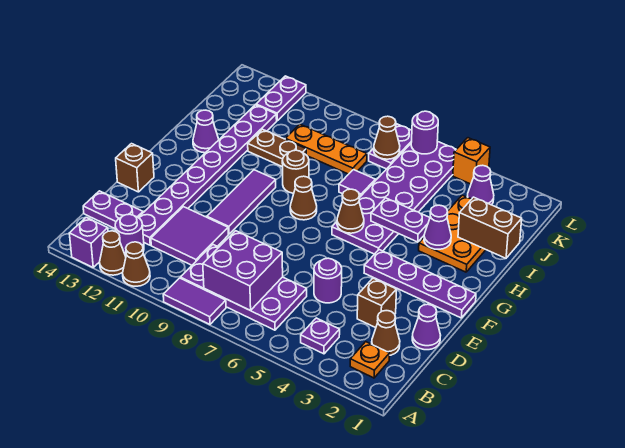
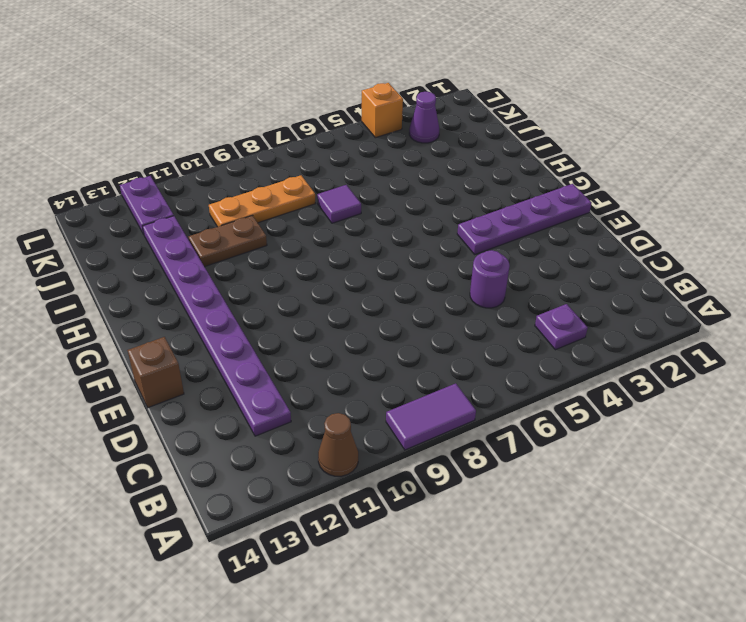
none -> brown 1x1 cone [100,231,126,275]
none -> purple 1x1 brick [69,217,108,267]
none -> orange 1x1 plate [350,342,390,378]
none -> purple 2x4 plate [180,245,307,330]

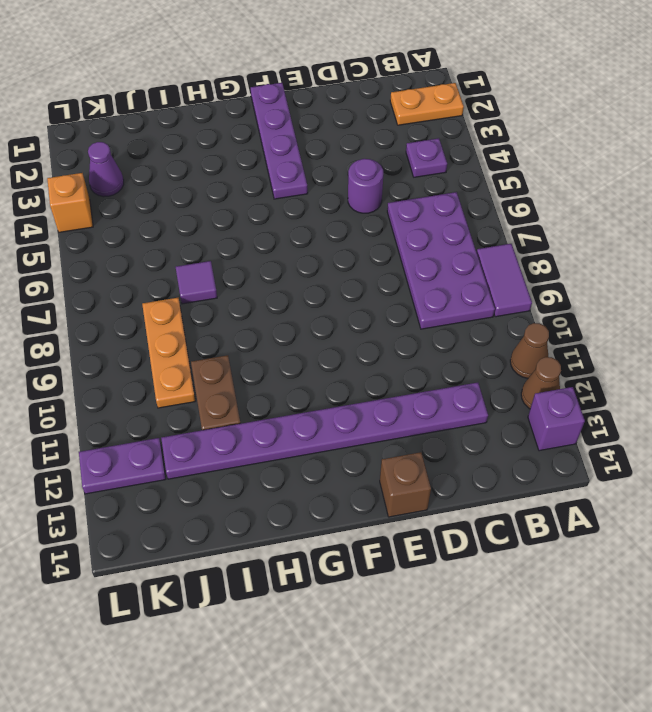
orange 1x2 plate [390,83,464,125] -> orange 1x1 plate [350,342,390,378]
none -> purple 1x1 round brick [115,214,144,256]
none -> brown 1x1 cone [372,311,400,355]
none -> purple 2x2 tile [151,207,228,265]
none -> purple 1x2 plate [83,191,143,228]

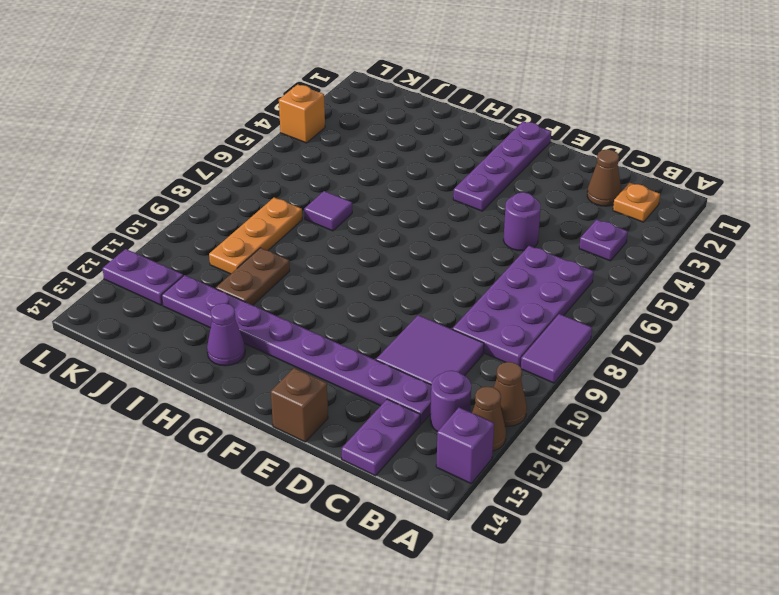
none -> purple 1x1 cone [412,304,441,350]
none -> brown 1x1 brick [357,278,397,328]
none -> purple 1x3 tile [207,170,276,234]
none -> purple 2x6 plate [332,141,456,254]

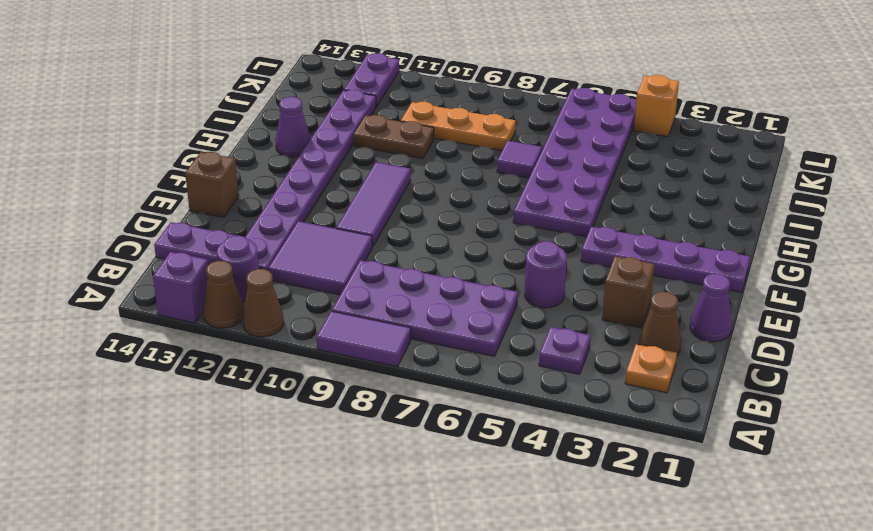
none -> brown 1x1 cone [290,176,317,220]
none -> orange 2x3 plate [419,195,486,272]
none -> brown 1x1 round brick [282,150,309,193]
none -> purple 1x1 cone [467,165,494,205]

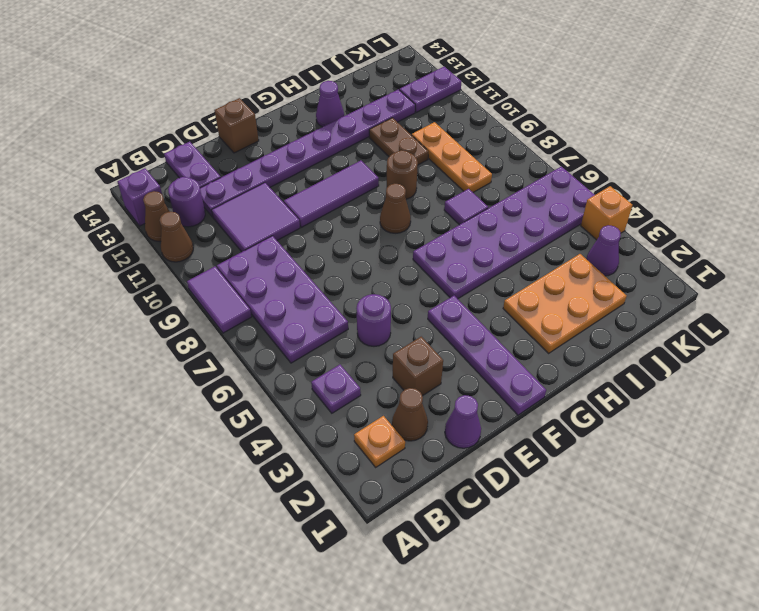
none -> purple 1x2 plate [369,124,412,169]
none -> purple 2x2 brick [203,231,283,311]
none -> brown 1x1 cone [337,189,364,233]
none -> purple 1x1 cone [424,205,451,249]

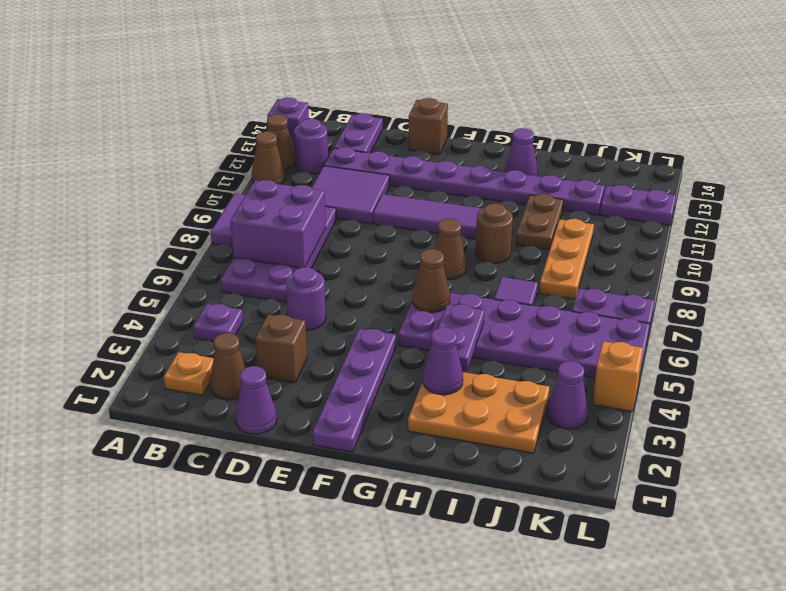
none -> brown 1x2 brick [458,197,522,258]
none -> brown 1x1 cone [374,116,400,159]
none -> purple 1x1 round brick [411,111,438,154]

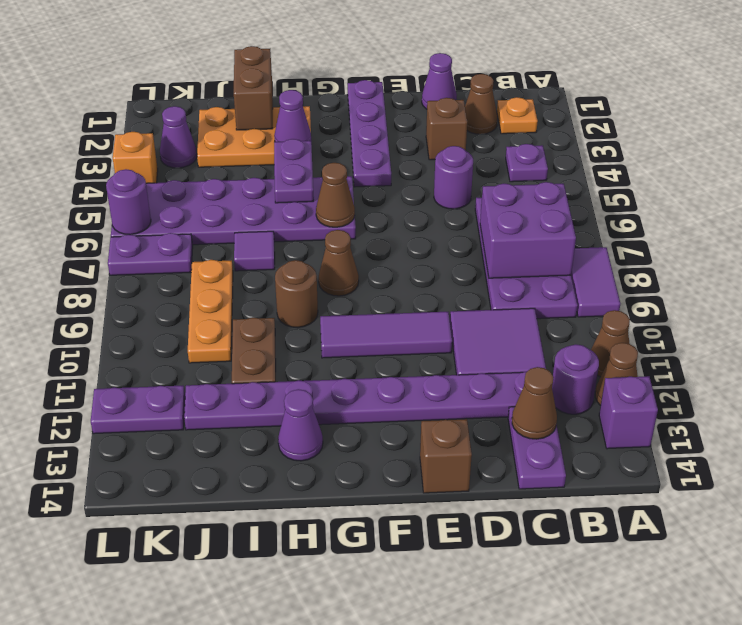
brown 1x1 cone [512,367,557,439] -> brown 1x1 cone moved to [374,116,400,159]

